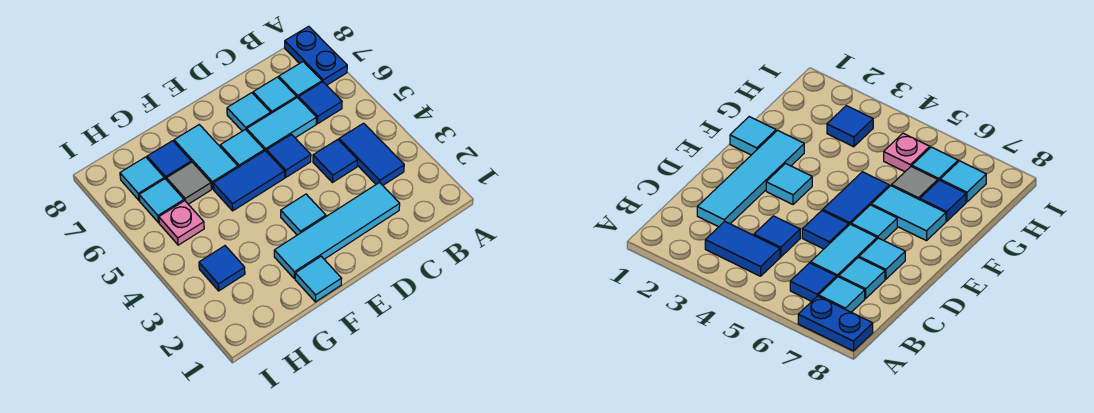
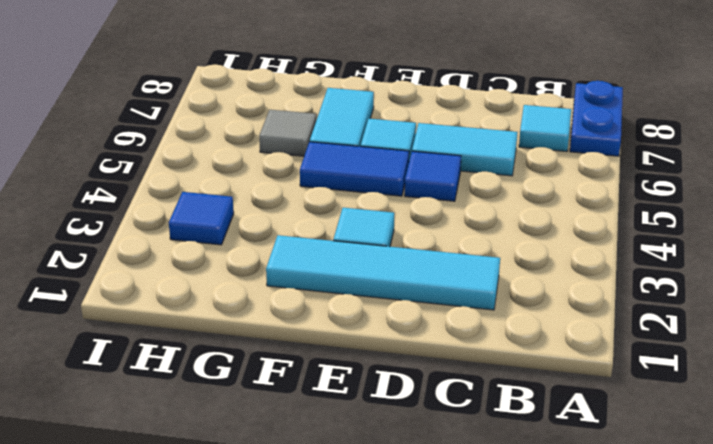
none -> blue 1x2 tile [339,123,404,185]
none -> blue 1x1 tile [299,82,342,124]
none -> blue 1x1 tile [313,140,358,183]

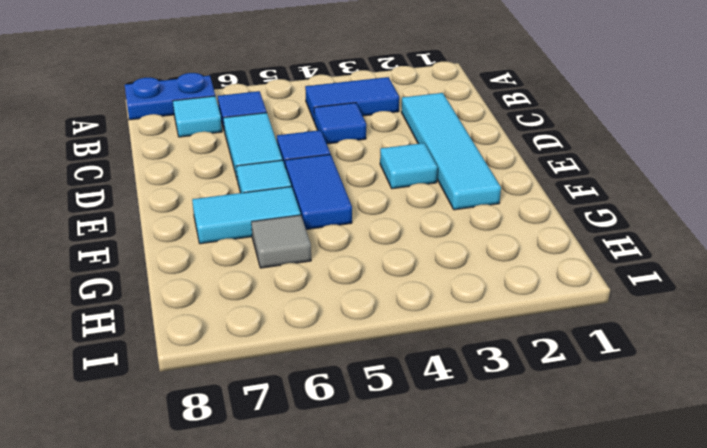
none -> cyan 1x1 tile [253,77,296,113]
none -> cyan 1x1 tile [227,93,271,131]
none -> cyan 1x1 tile [295,256,342,302]

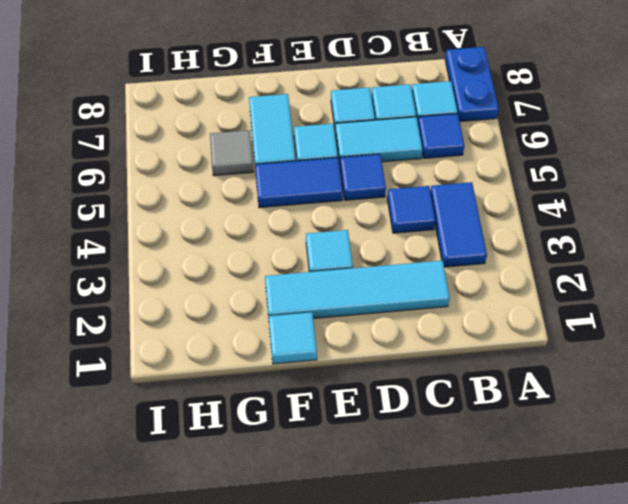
none -> blue 1x1 tile [147,141,191,180]
none -> blue 1x1 tile [199,246,245,291]
none -> pink 1x1 plate [159,201,204,245]

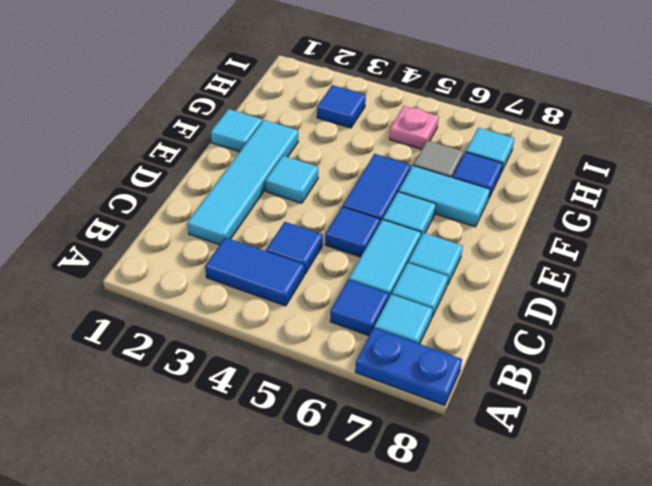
none -> cyan 1x1 tile [139,179,184,223]

